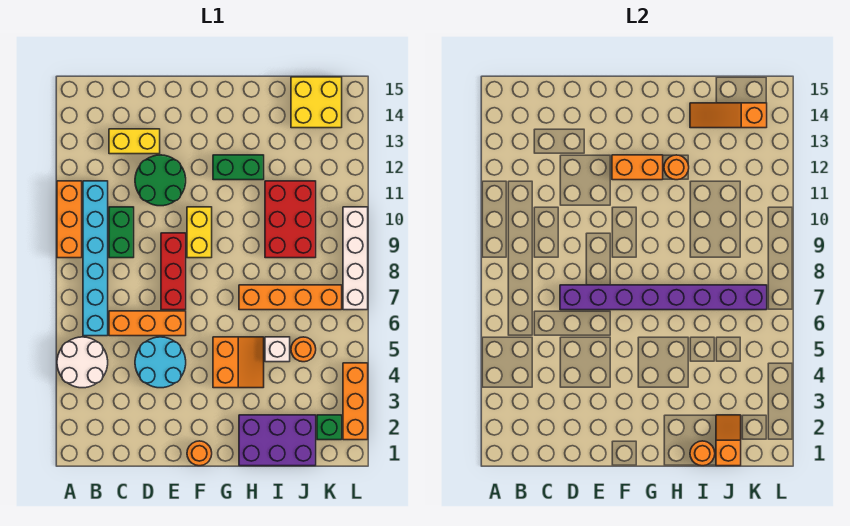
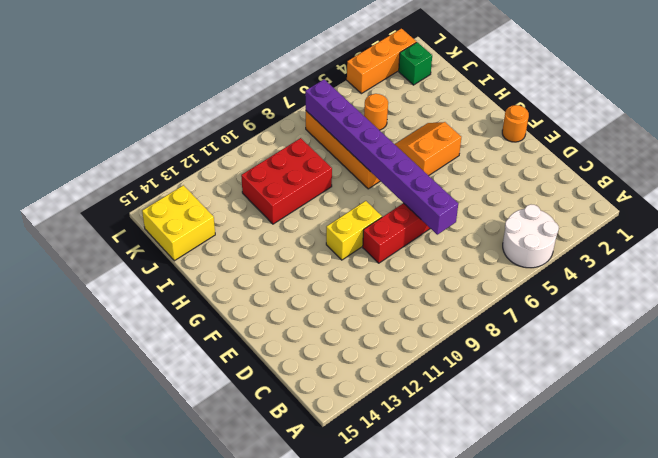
none -> orange 1x3 brick [57,181,82,258]
none -> cyan 1x6 brick [83,181,108,336]
none -> orange 1x3 brick [109,311,186,336]

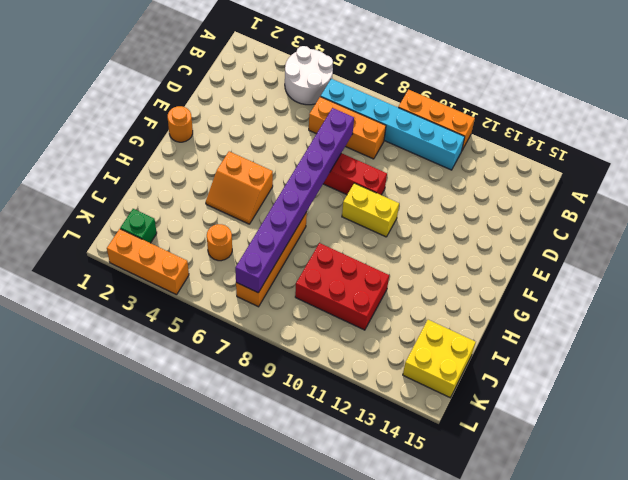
orange 1x3 brick [309,97,386,159] -> orange 1x3 brick turned to [109,311,186,336]
none -> green 1x2 brick [109,207,134,258]
none -> yellow 1x2 brick [109,129,160,154]
none -> cyan 2x2 round brick [135,337,186,388]

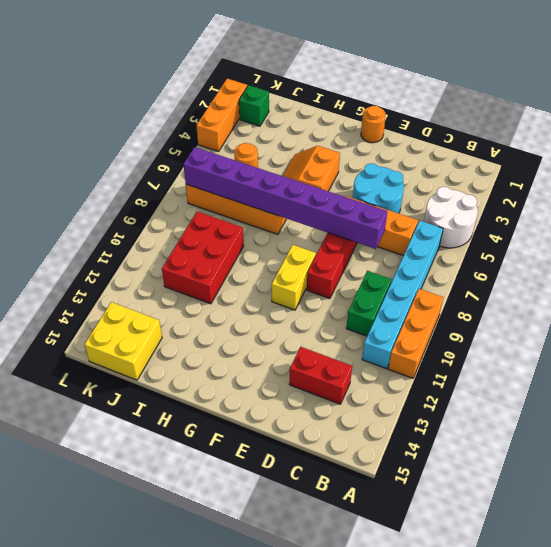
red 1x2 brick [289,347,352,404] -> yellow 1x2 brick [109,129,160,154]
none -> green 2x2 round brick [135,155,186,206]
none -> green 1x2 brick [213,155,264,180]
none -> purple 2x3 brick [239,415,316,466]

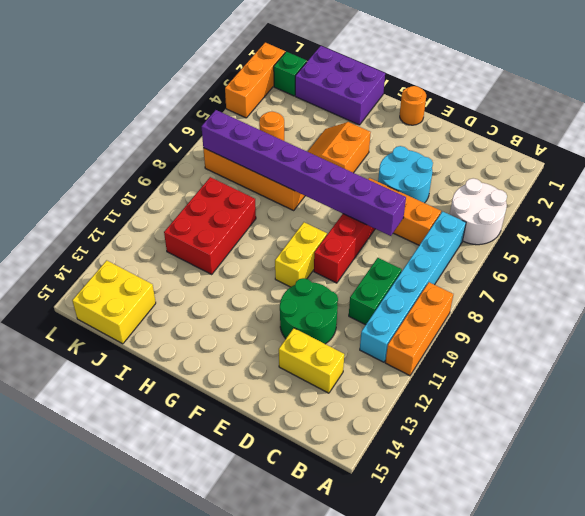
none -> green 1x2 brick [213,155,264,180]
none -> white 1x1 brick [265,337,290,362]
none -> white 1x4 brick [343,207,368,310]

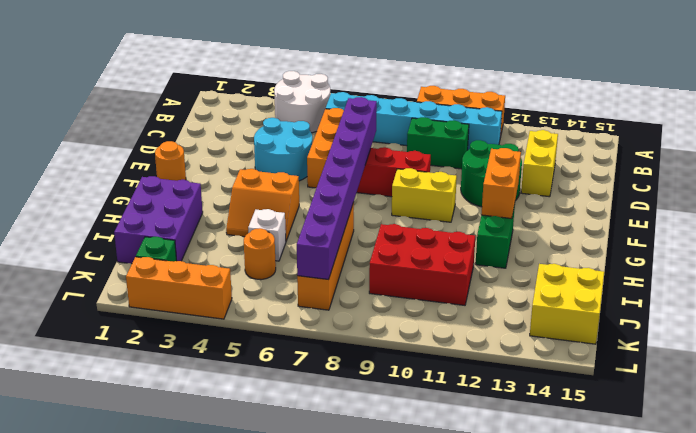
none -> white 1x4 brick [343,207,368,310]
none -> orange 1x1 round brick [664,155,689,180]
none -> orange 1x1 round brick [690,441,715,466]

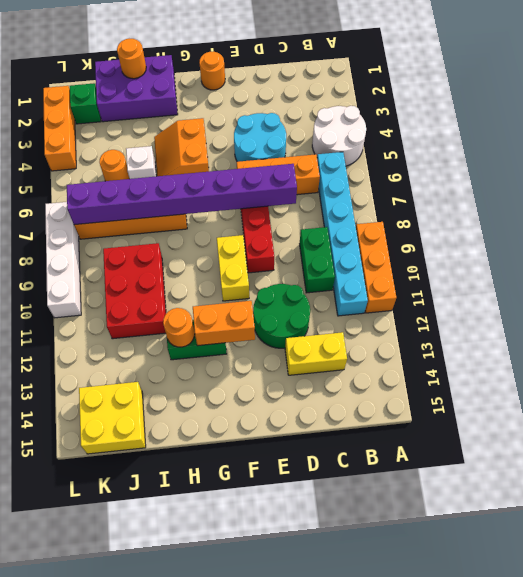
none -> orange 1x3 slope [690,103,767,128]
none -> orange 1x2 slope [716,415,741,466]

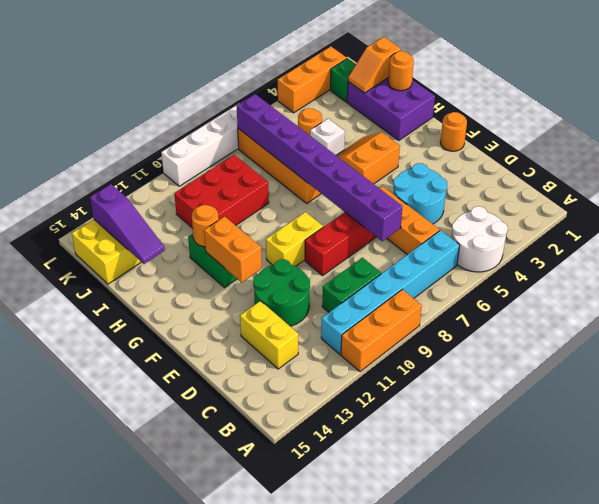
purple 1x3 slope [90,184,165,264] -> orange 1x3 slope [690,103,767,128]

